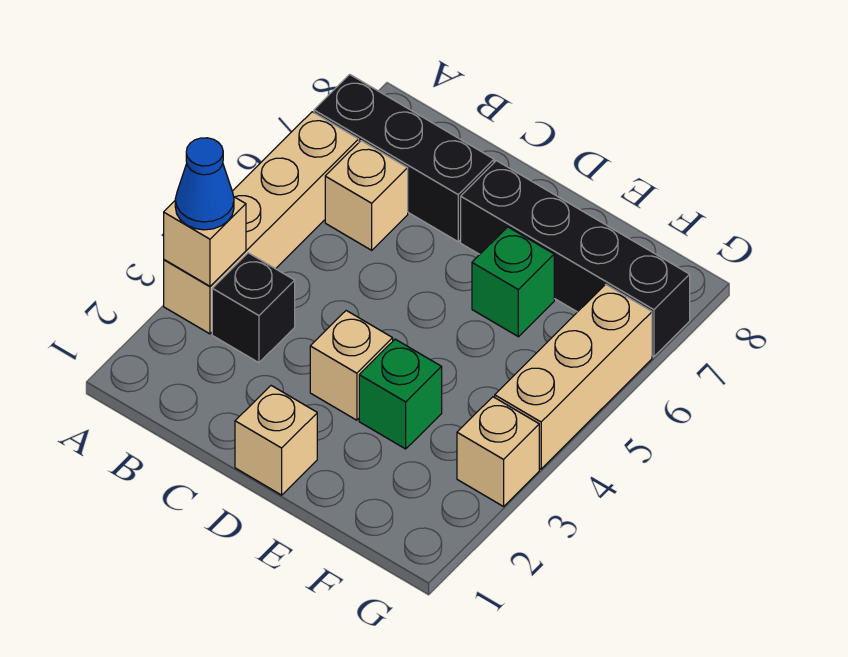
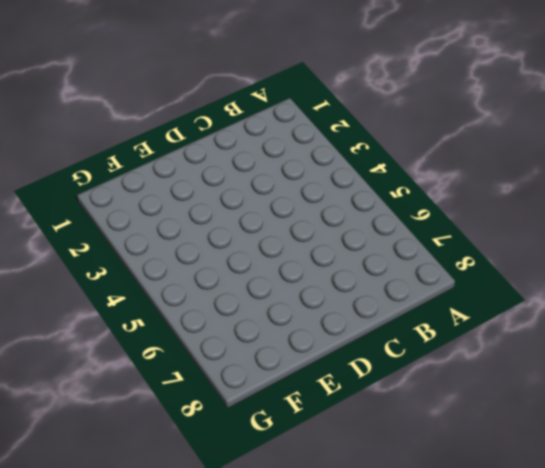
none -> tan 1x4 brick [164,112,359,334]
none -> black 1x3 brick [314,74,494,242]
none -> black 1x1 brick [212,253,295,363]

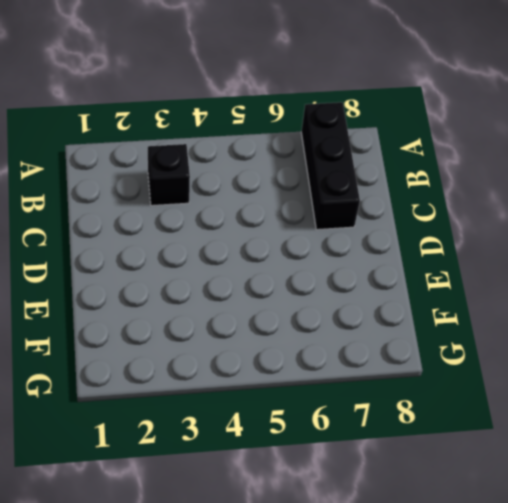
none -> tan 1x4 brick [164,112,359,334]
none -> tan 1x1 brick [325,141,408,250]
none -> tan 1x1 brick [235,386,317,495]

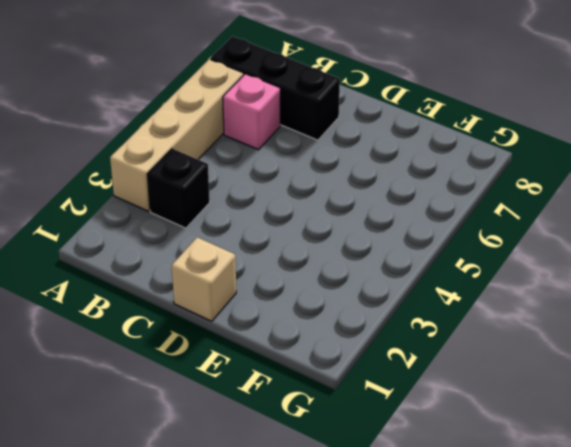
pink 1x1 brick [223,74,280,150] -> tan 1x1 brick [325,141,408,250]
none -> tan 1x1 brick [310,311,393,420]
none -> black 1x4 brick [461,161,690,357]
none -> green 1x1 brick [359,339,442,449]

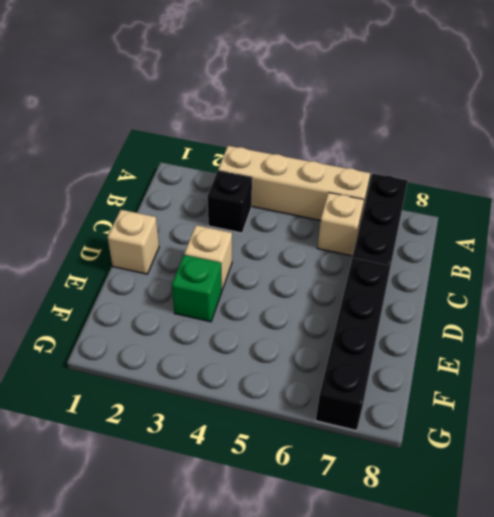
none -> green 1x1 brick [472,227,554,337]
none -> tan 1x1 brick [457,397,539,506]
none -> tan 1x3 brick [495,284,652,469]

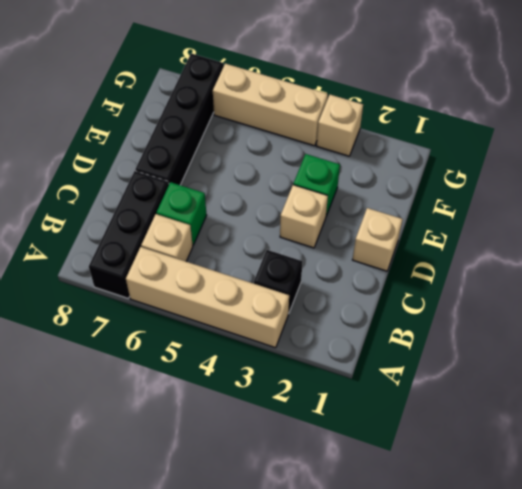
green 1x1 brick [156,182,207,245] -> green 1x1 brick moved to [472,227,554,337]
none -> tan 1x1 brick [164,197,246,286]
none -> blue 1x1 cone [175,138,234,230]

